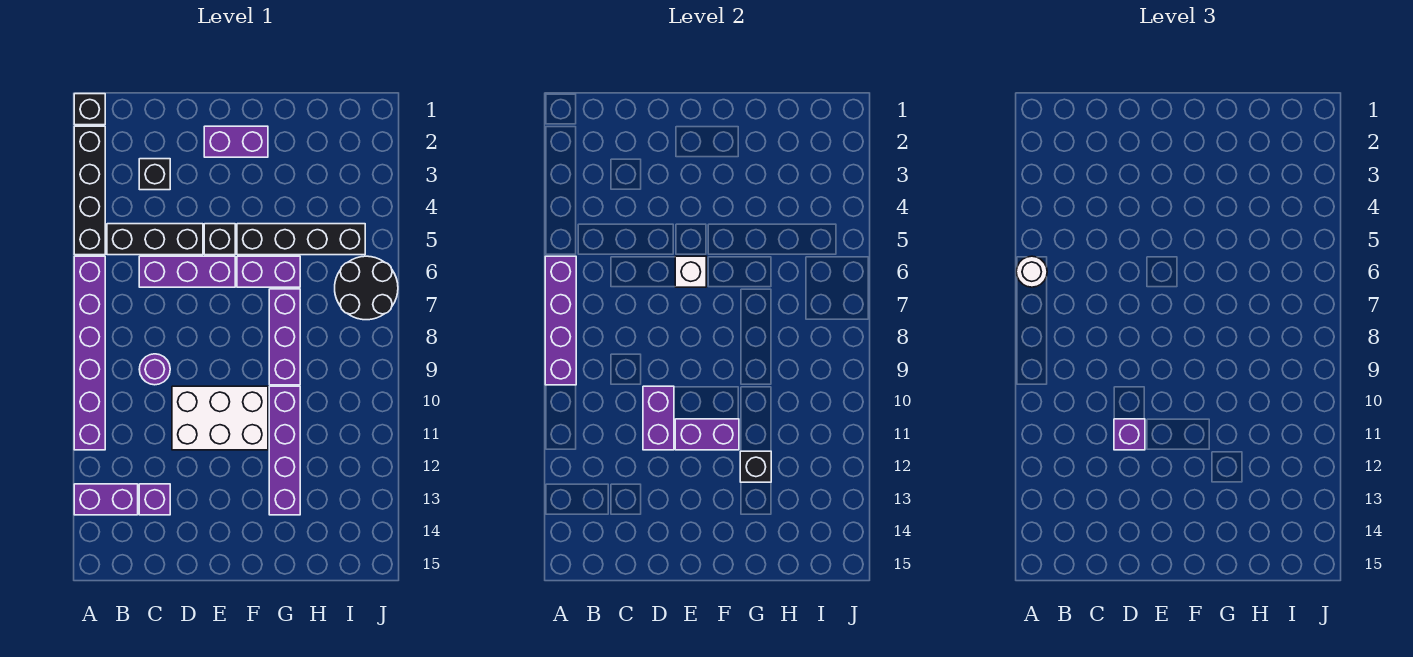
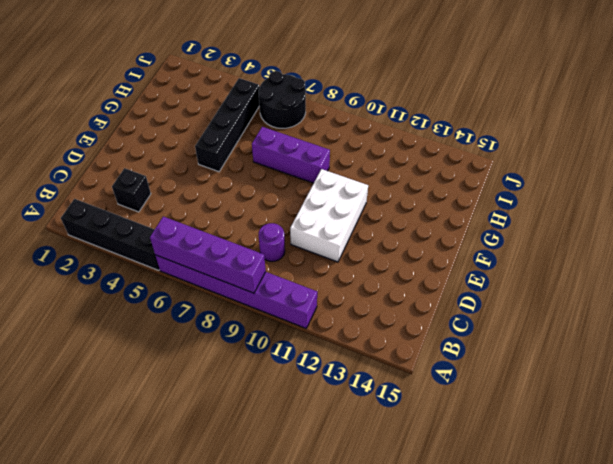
none -> black 1x1 brick [74,94,105,125]
none -> purple 1x2 brick [74,484,138,515]
none -> black 1x3 brick [107,224,203,255]

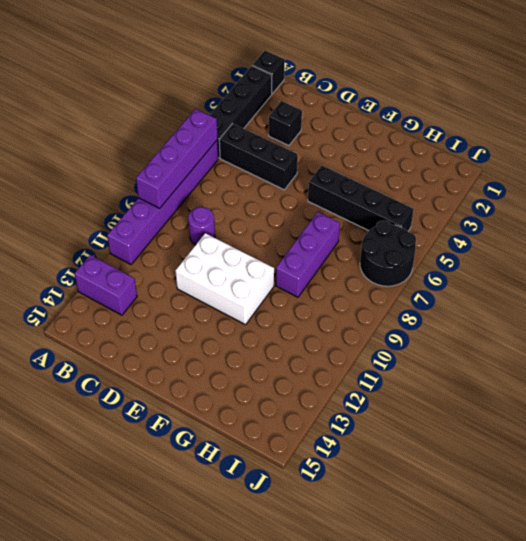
none -> purple 1x3 brick [139,256,235,287]
none -> purple 1x1 brick [139,484,170,515]
none -> purple 1x2 brick [204,126,268,157]

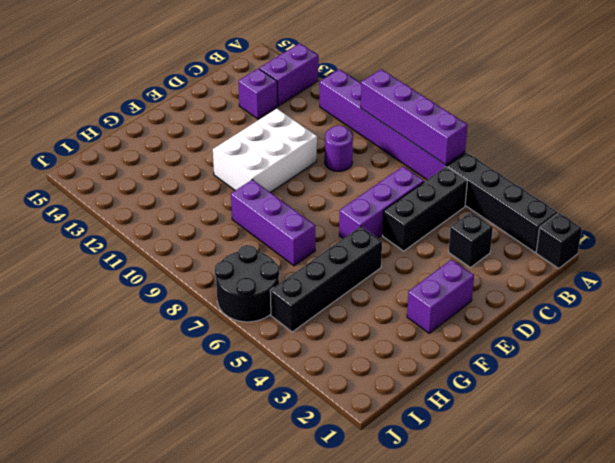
none -> black 1x1 brick [204,224,235,255]
none -> purple 1x2 brick [237,256,300,287]
none -> purple 1x4 brick [269,386,300,515]

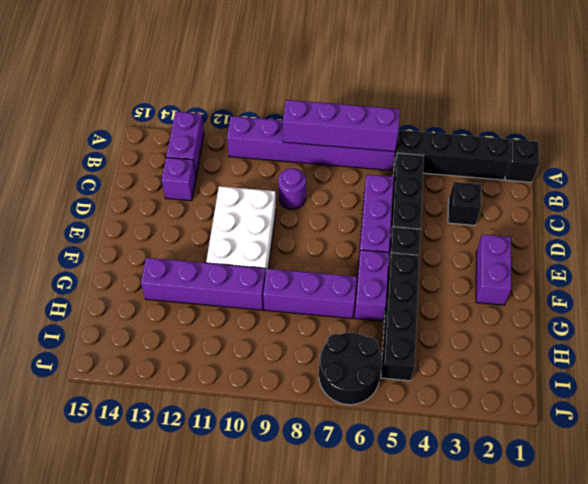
none -> purple 1x2 brick [643,386,674,450]
none -> white 1x1 brick [675,256,706,287]
none -> purple 1x2 brick [675,419,739,450]

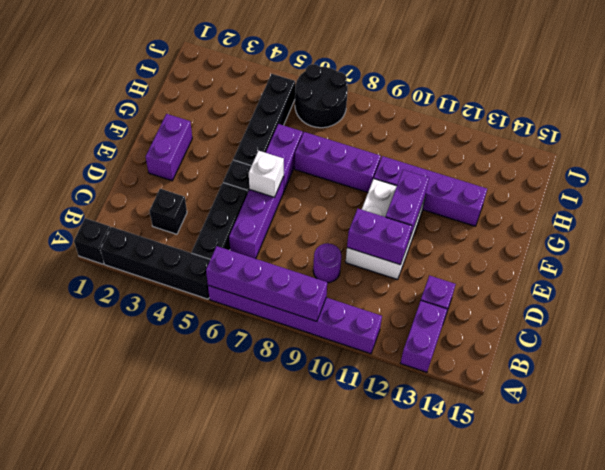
none -> black 1x1 brick [740,451,771,482]
none -> white 1x1 round brick [1016,256,1047,287]
none -> purple 1x1 brick [1114,419,1145,450]

